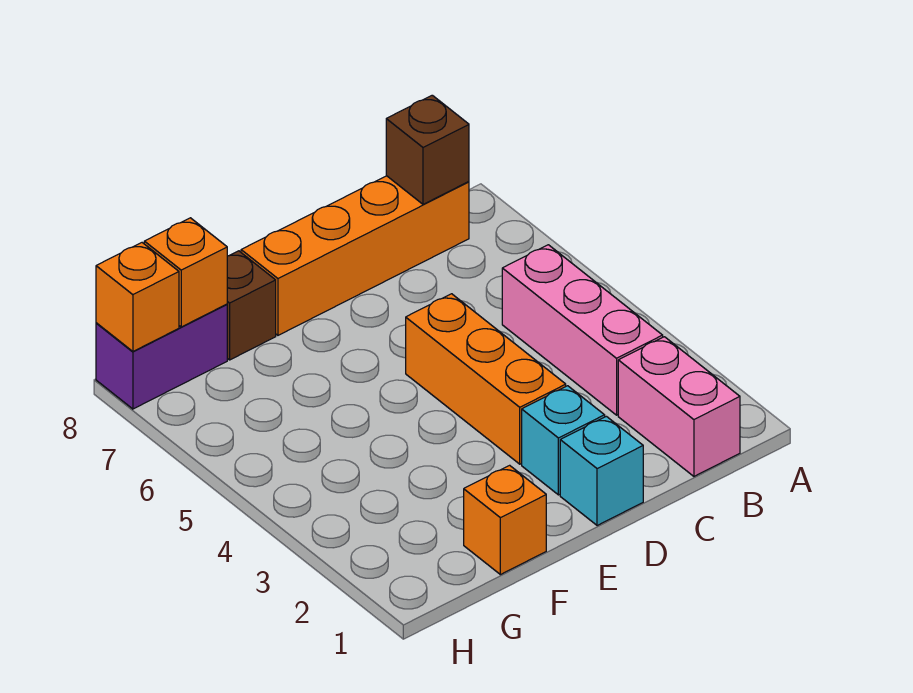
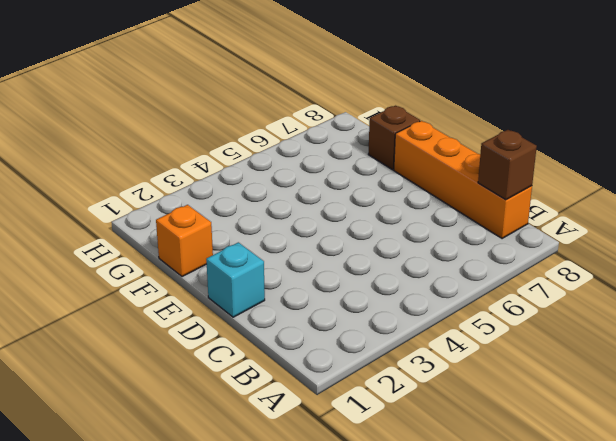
none -> pink 1x2 brick [618,337,740,476]
none -> pink 1x3 brick [502,245,663,415]
none -> cyan 1x1 brick [522,386,605,495]

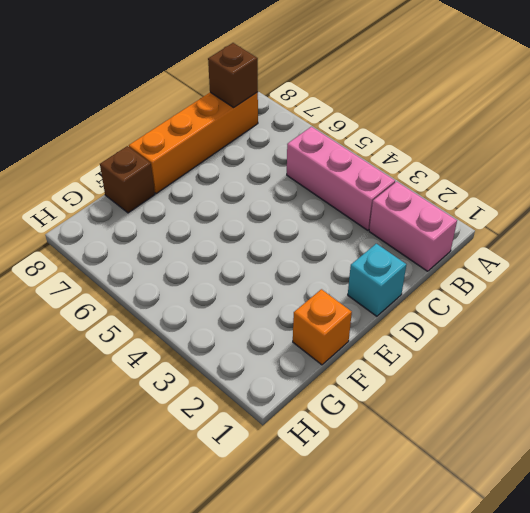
none -> cyan 1x1 brick [522,386,605,495]
none -> orange 1x3 brick [406,294,566,464]
none -> purple 1x2 brick [96,304,227,409]

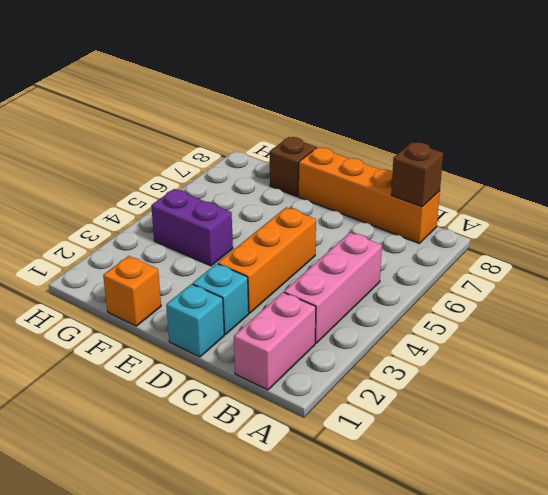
purple 1x2 brick [151,189,233,266] -> purple 1x2 brick moved to [96,304,227,409]
none -> orange 1x1 brick [144,218,227,327]
none -> orange 1x1 brick [96,243,179,351]

